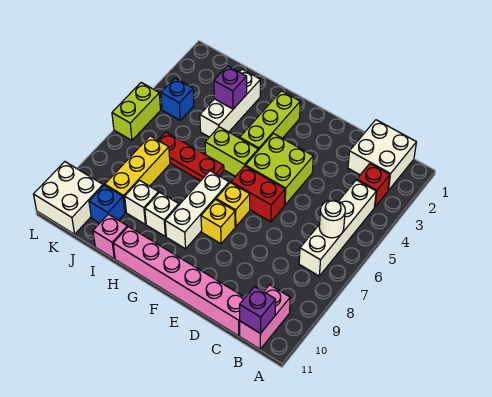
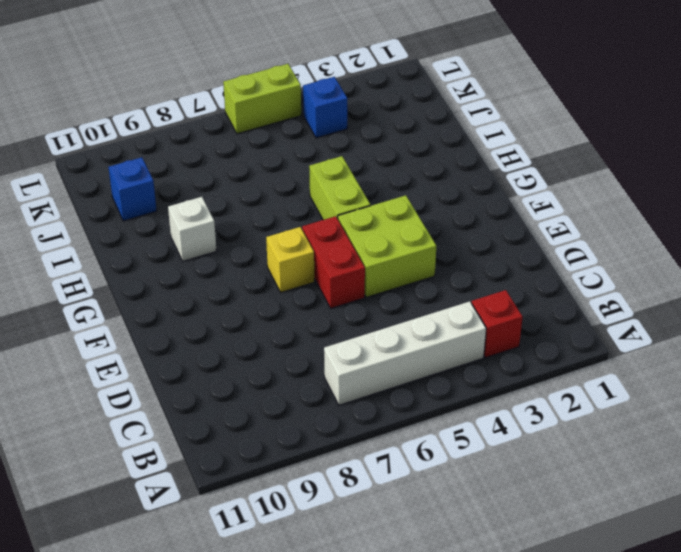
none -> white 2x2 brick [348,120,416,190]
none -> pink 1x2 brick [240,285,290,349]
none -> pink 1x6 brick [113,227,245,336]

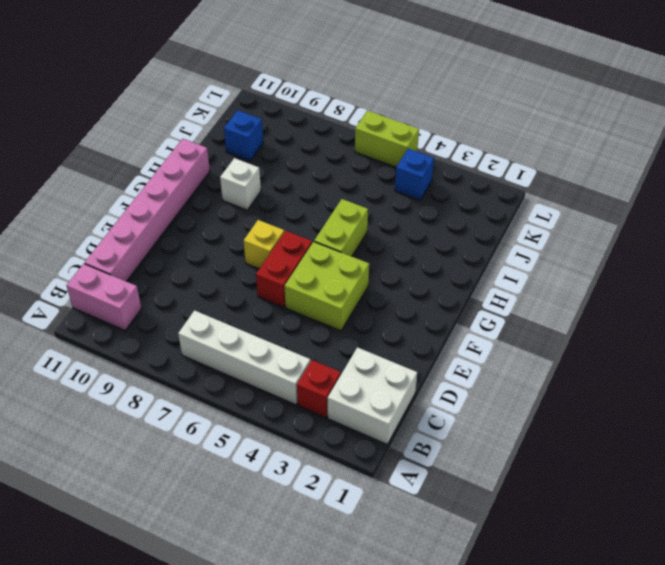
none -> yellow 1x1 brick [201,200,235,244]
none -> lime 1x3 brick [240,91,300,150]
none -> white 1x3 brick [165,171,229,249]

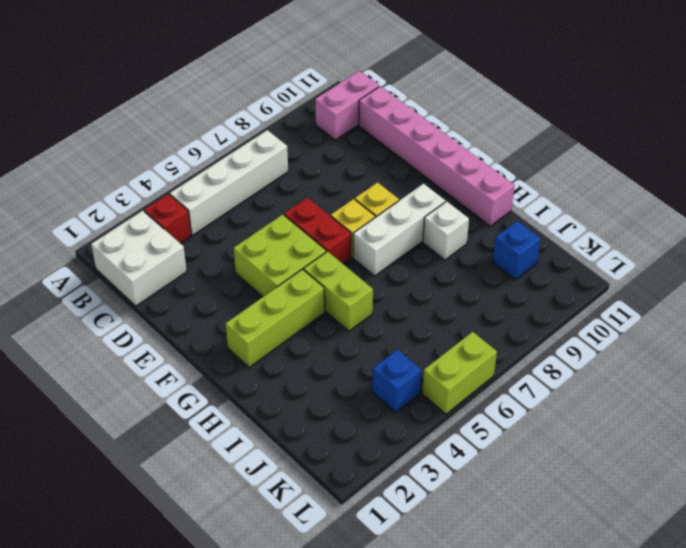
none -> red 1x3 plate [158,132,224,181]
none -> white 1x3 brick [200,69,260,137]
none -> white 1x1 brick [125,180,159,224]

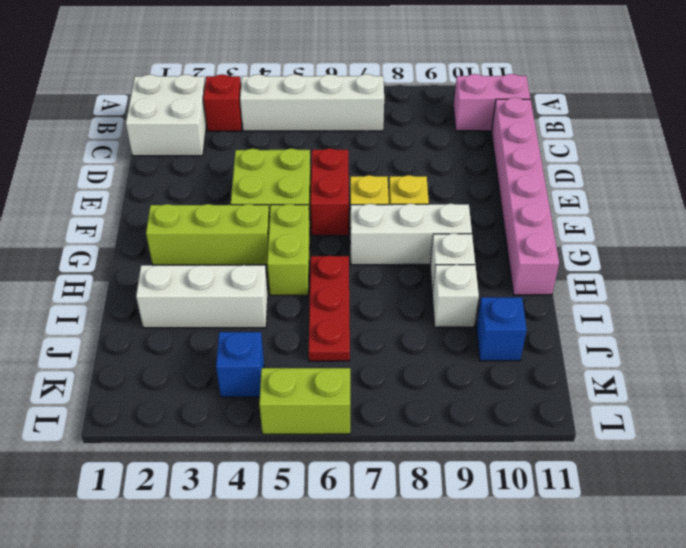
none -> pink 1x1 brick [93,214,127,259]
none -> yellow 1x3 brick [105,136,170,212]
none -> white 2x2 brick [34,162,103,234]

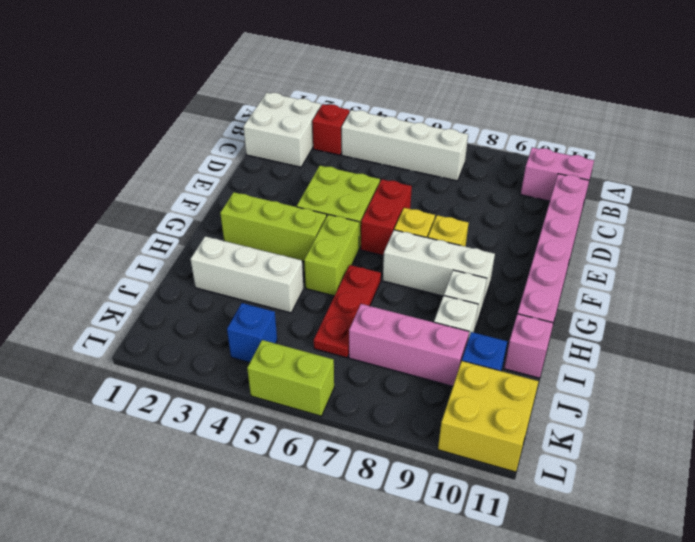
pink 1x3 brick [349,304,469,386] -> yellow 1x3 brick [105,136,170,212]
yellow 2x2 brick [438,361,539,472] -> white 2x2 brick [34,162,103,234]
none -> white 1x1 round brick [319,200,345,238]
none -> purple 1x1 brick [240,286,276,334]
none -> purple 1x1 brick [214,66,247,109]

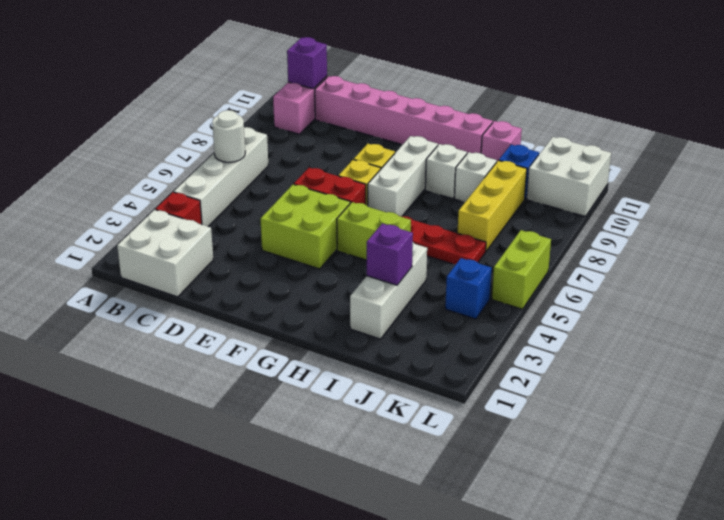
none -> lime 1x3 brick [240,91,300,150]

